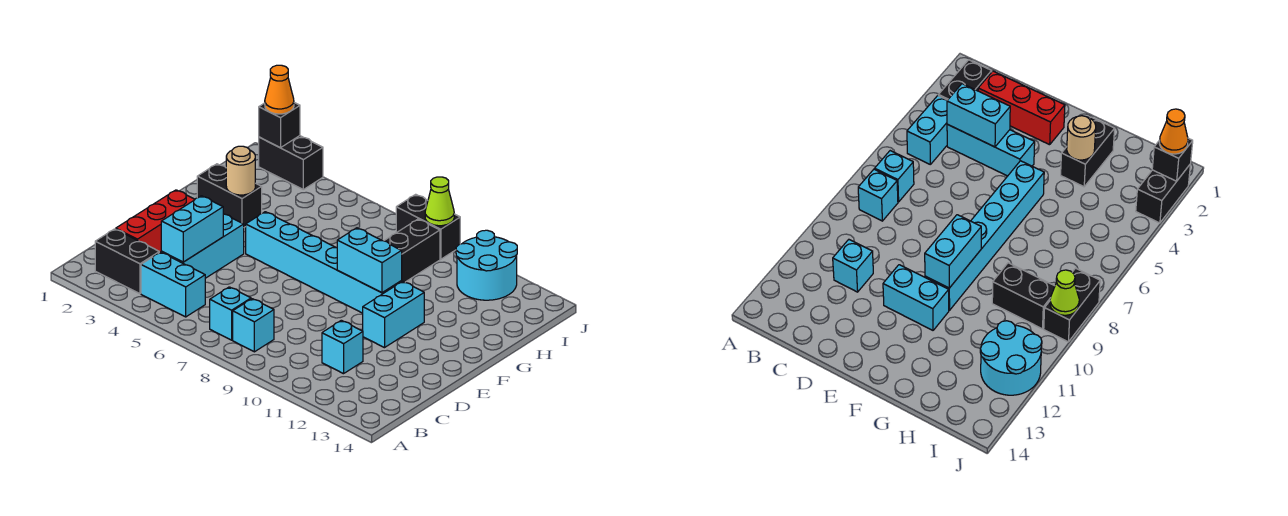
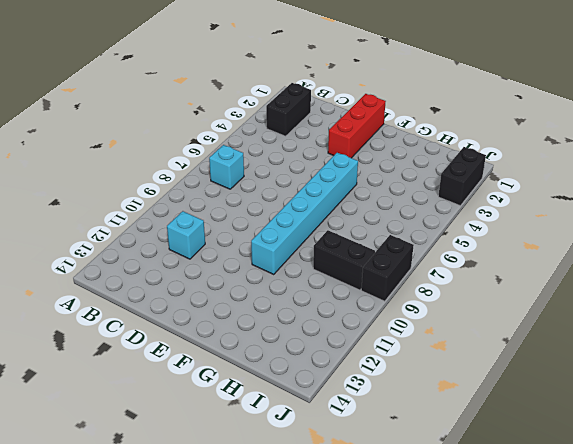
red 1x3 brick [328,94,386,158] -> red 1x3 brick turned to [116,190,195,253]
none -> cyan 1x2 brick [141,252,205,317]
none -> cyan 1x1 brick [233,299,274,352]
none -> cyan 1x3 brick [161,214,244,278]

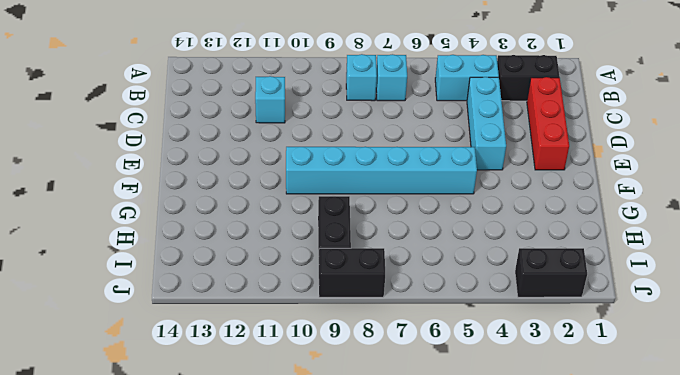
none -> cyan 1x2 brick [363,281,424,348]
none -> black 1x2 brick [197,164,262,227]
none -> cyan 2x2 round brick [456,230,517,300]

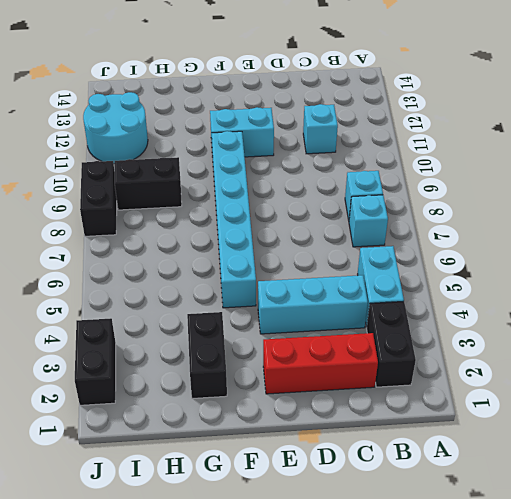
none -> cyan 1x2 brick [161,196,223,262]
none -> cyan 1x2 brick [337,228,402,293]
none -> tan 1x1 round brick [226,146,255,195]

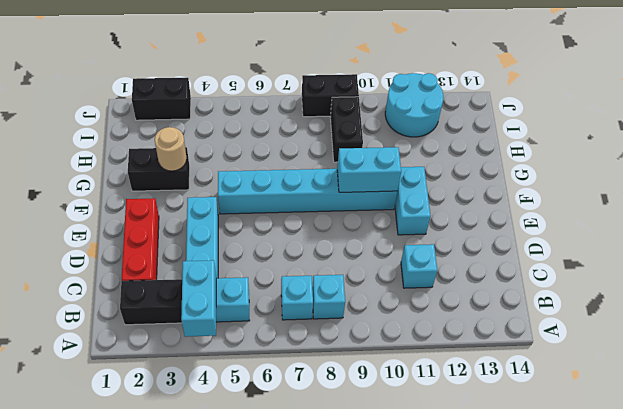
cyan 1x2 brick [181,260,216,337] -> cyan 1x2 brick moved to [161,196,223,262]
none -> black 1x1 brick [259,103,300,148]
none -> lime 1x1 cone [425,177,454,226]
none -> orange 1x1 cone [265,65,294,114]

